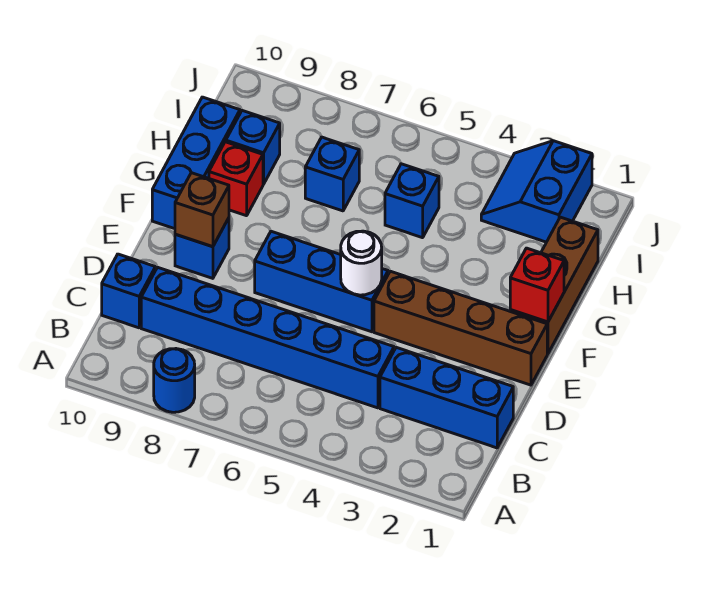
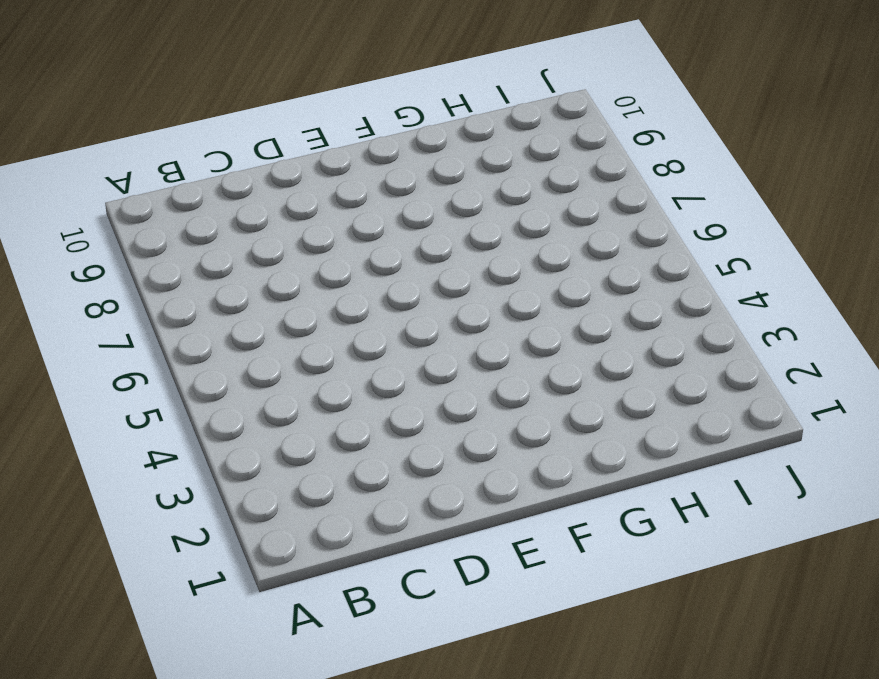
none -> blue 1x1 round brick [154,349,195,412]
none -> blue 1x3 brick [380,347,513,448]
none -> blue 1x6 brick [141,267,394,408]

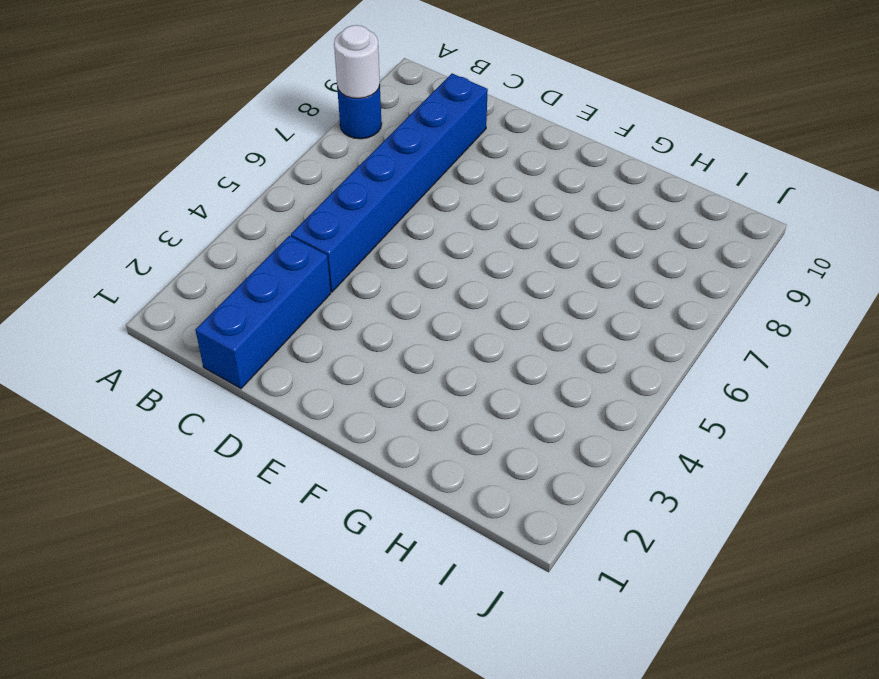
white 1x1 round brick [334,25,380,98] -> white 1x1 round brick moved to [341,231,382,295]
none -> blue 1x1 brick [102,254,155,328]
none -> brown 1x4 brick [374,271,547,385]
none -> blue 1x3 brick [255,231,388,332]

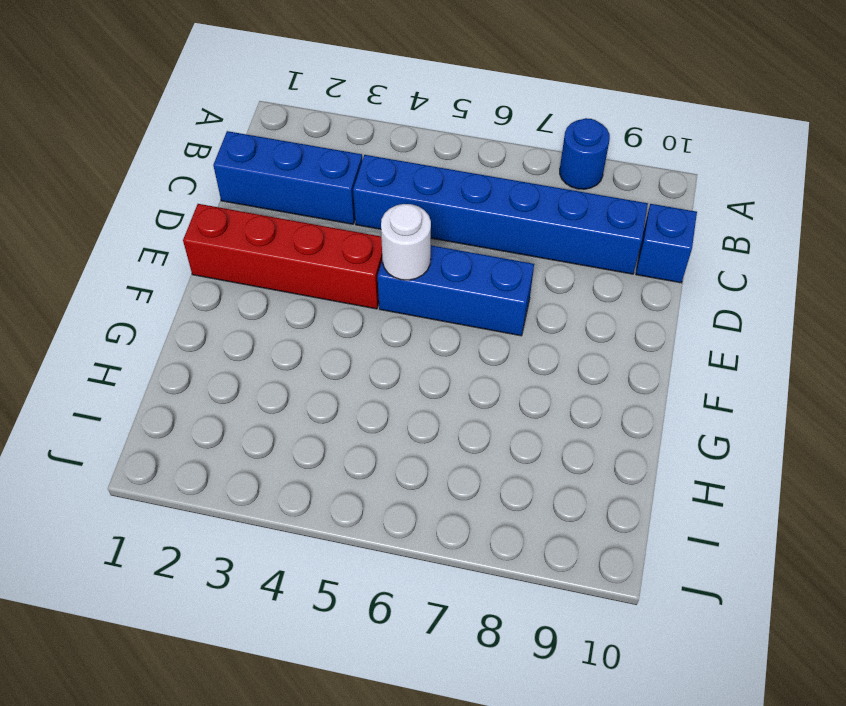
red 1x4 brick [183,204,382,309] -> brown 1x4 brick [374,271,547,385]
none -> blue 1x1 brick [175,218,229,278]
none -> brown 1x3 brick [510,217,598,354]
none -> blue 1x3 brick [152,97,240,229]

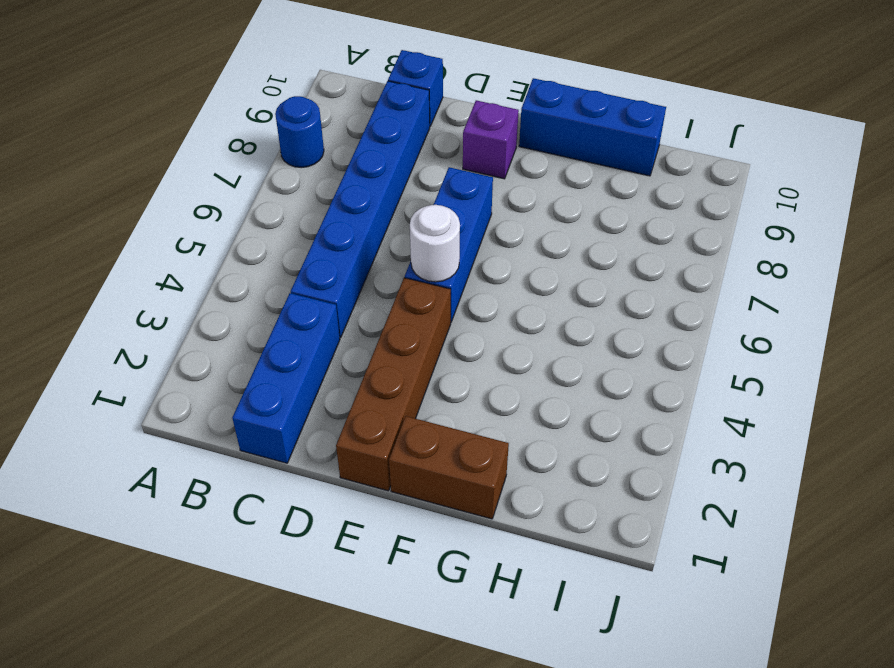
purple 1x1 brick [463,100,519,179] -> blue 1x1 brick [175,218,229,278]
brown 1x2 brick [389,416,509,519] -> brown 1x3 brick [510,217,598,354]
none -> red 1x1 brick [209,142,263,216]
none -> blue 1x1 brick [385,164,439,238]
none -> blue 1x1 brick [305,137,359,211]

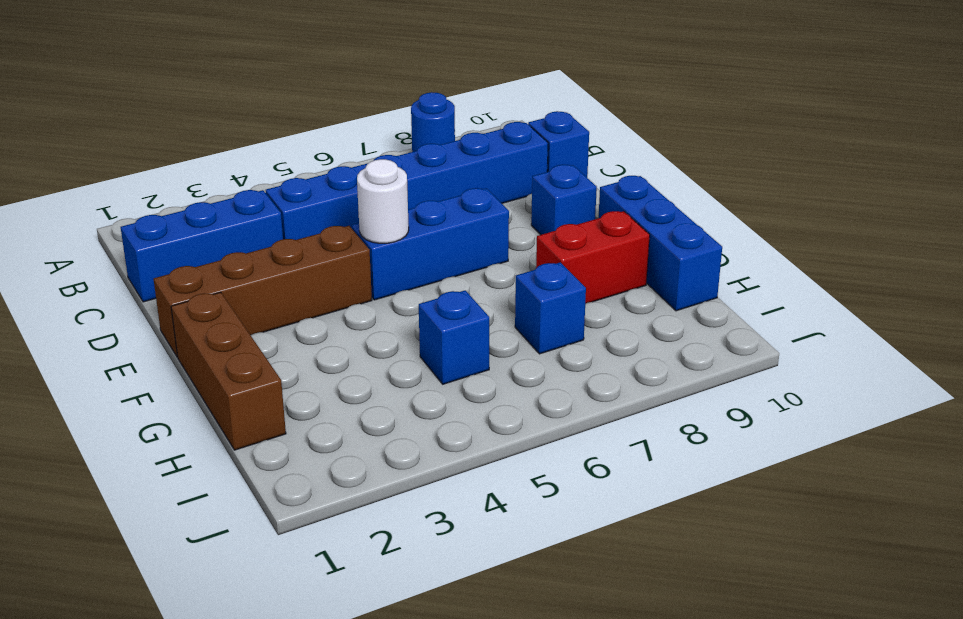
red 1x2 brick [536,211,650,304] -> red 1x1 brick [209,142,263,216]
none -> blue 1x1 brick [226,111,280,184]
none -> blue 2x2 slope [481,141,592,242]
none -> brown 1x1 brick [175,173,229,247]

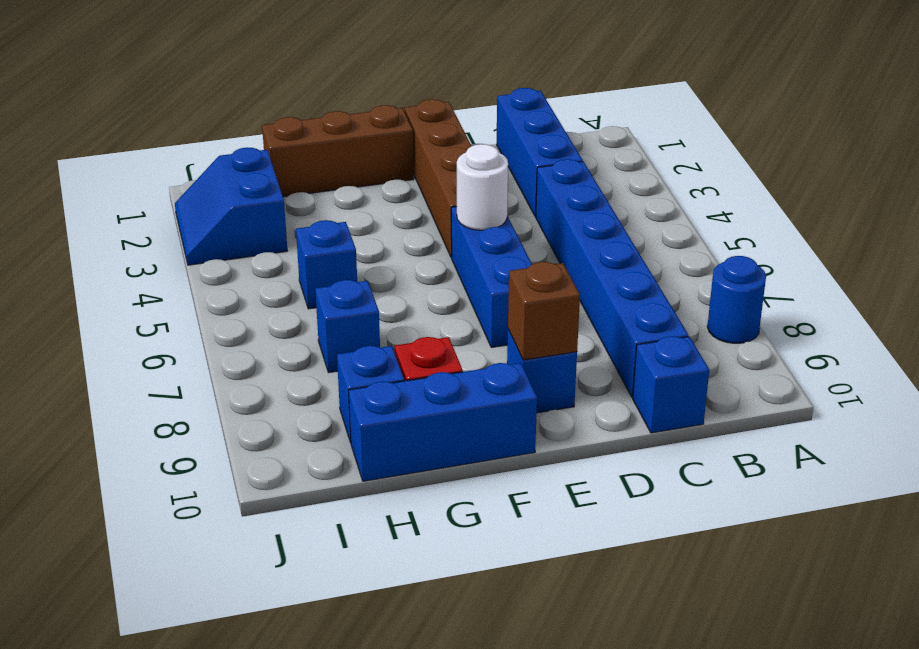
blue 2x2 slope [175,147,287,265] -> blue 2x2 slope turned to [481,141,592,242]
none -> red 1x1 brick [510,248,564,322]

